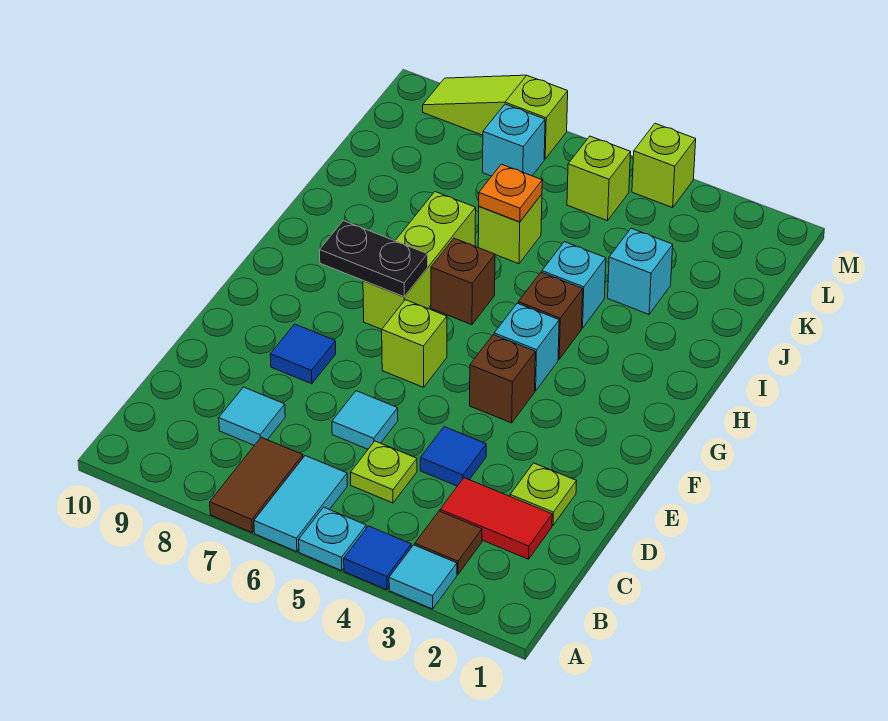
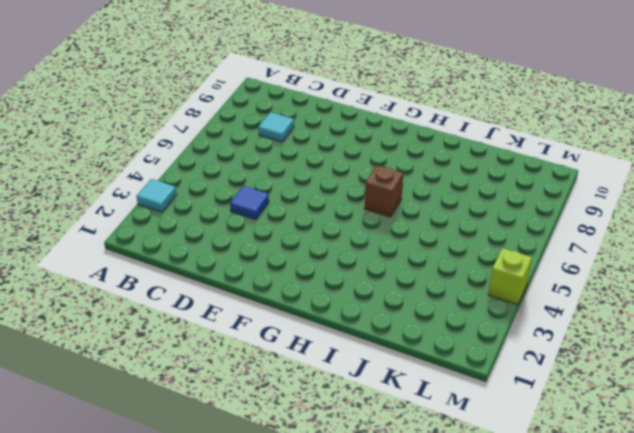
none -> blue 1x1 tile [344,526,411,590]
none -> cyan 1x1 plate [299,507,366,571]
none -> cyan 1x2 tile [254,456,347,552]

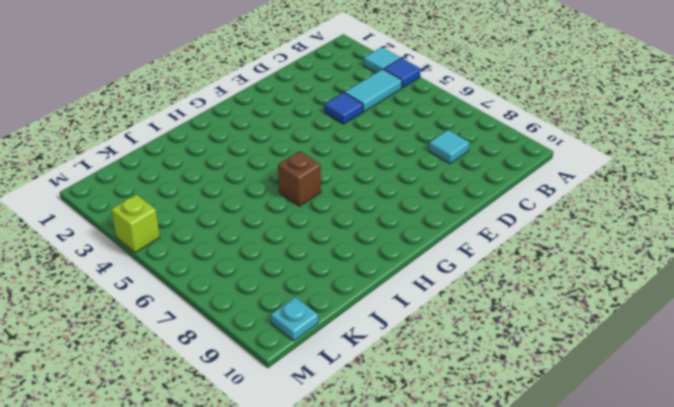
cyan 1x2 tile [345,69,402,112] -> cyan 1x2 tile moved to [254,456,347,552]
cyan 1x1 plate [271,297,318,341] -> cyan 1x1 plate moved to [299,507,366,571]
none -> brown 1x2 tile [210,437,303,533]
none -> brown 1x1 tile [415,511,482,574]
none -> red 1x2 tile [440,478,552,559]

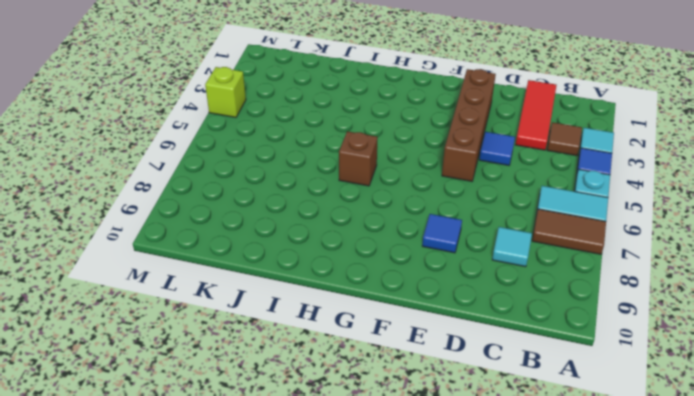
red 1x3 tile [515,80,557,150] -> red 1x2 tile [440,478,552,559]
brown 1x4 brick [442,69,496,181] -> none
none -> lime 1x1 plate [351,441,417,503]
none -> lime 1x1 plate [510,463,576,525]
none -> cyan 1x1 tile [332,391,398,449]

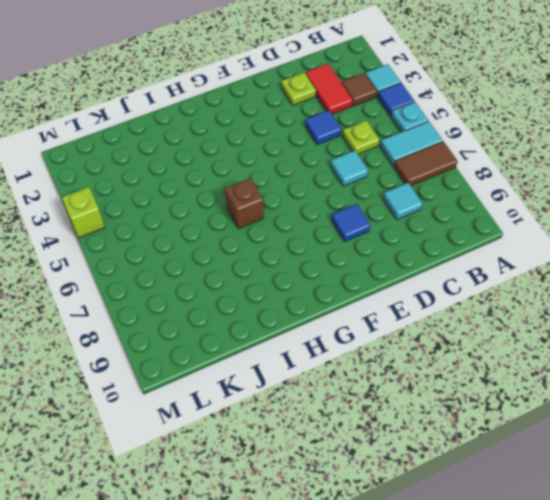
none -> brown 1x1 brick [470,335,535,423]
none -> lime 1x1 brick [382,300,447,387]
none -> cyan 1x1 brick [494,303,559,391]

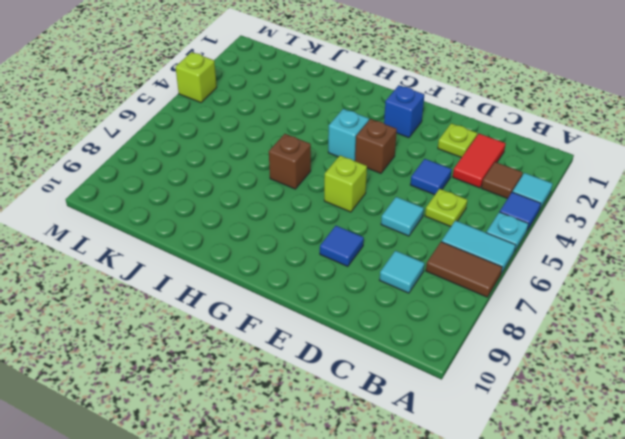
blue 1x1 brick [384,85,424,138] -> none
none -> lime 1x3 brick [363,192,476,329]
none -> brown 1x1 brick [518,272,583,359]
none -> cyan 1x1 brick [542,242,606,328]

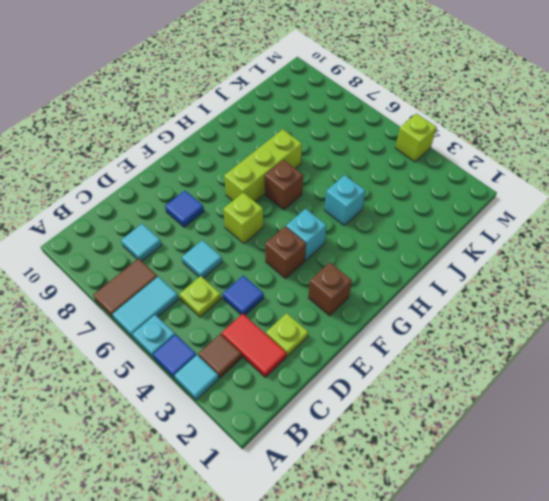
brown 1x1 brick [308,262,352,316] -> brown 1x1 brick moved to [518,272,583,359]
none -> cyan 1x1 brick [608,228,673,314]
none -> lime 1x1 brick [478,194,542,264]
none -> lime 1x1 brick [567,136,631,221]

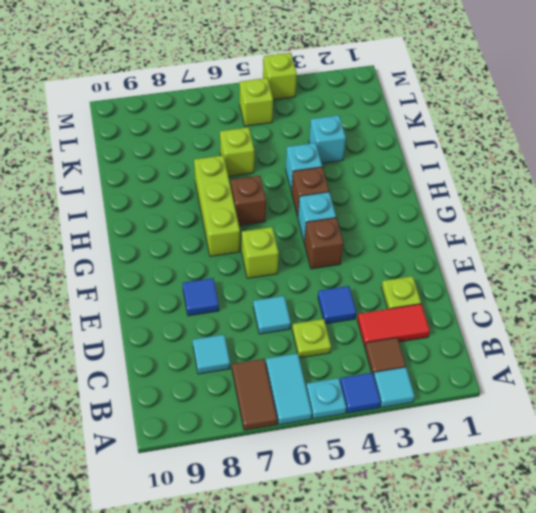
none -> cyan 1x1 brick [483,104,545,176]
none -> lime 1x3 slope [423,75,568,159]
none -> black 1x2 plate [320,221,428,297]

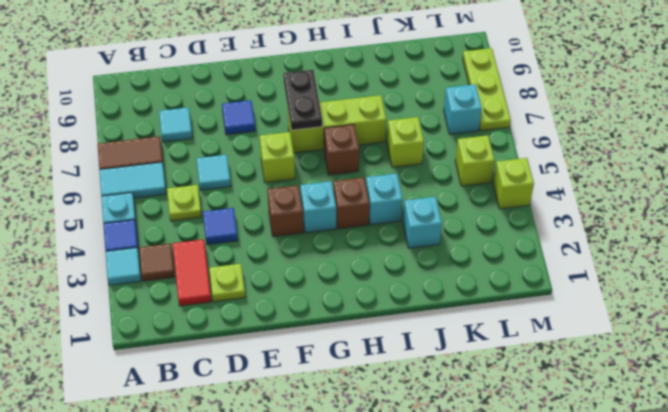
lime 1x3 plate [463,48,511,131] -> lime 1x3 slope [423,75,568,159]
none -> orange 1x1 plate [479,164,542,222]

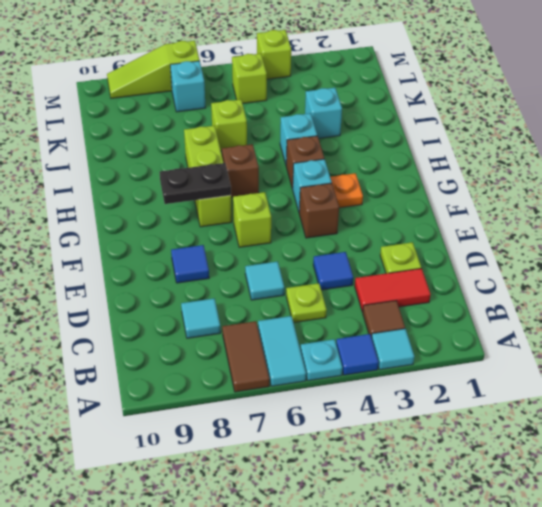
orange 1x1 plate [330,173,363,208] -> orange 1x1 plate moved to [479,164,542,222]

